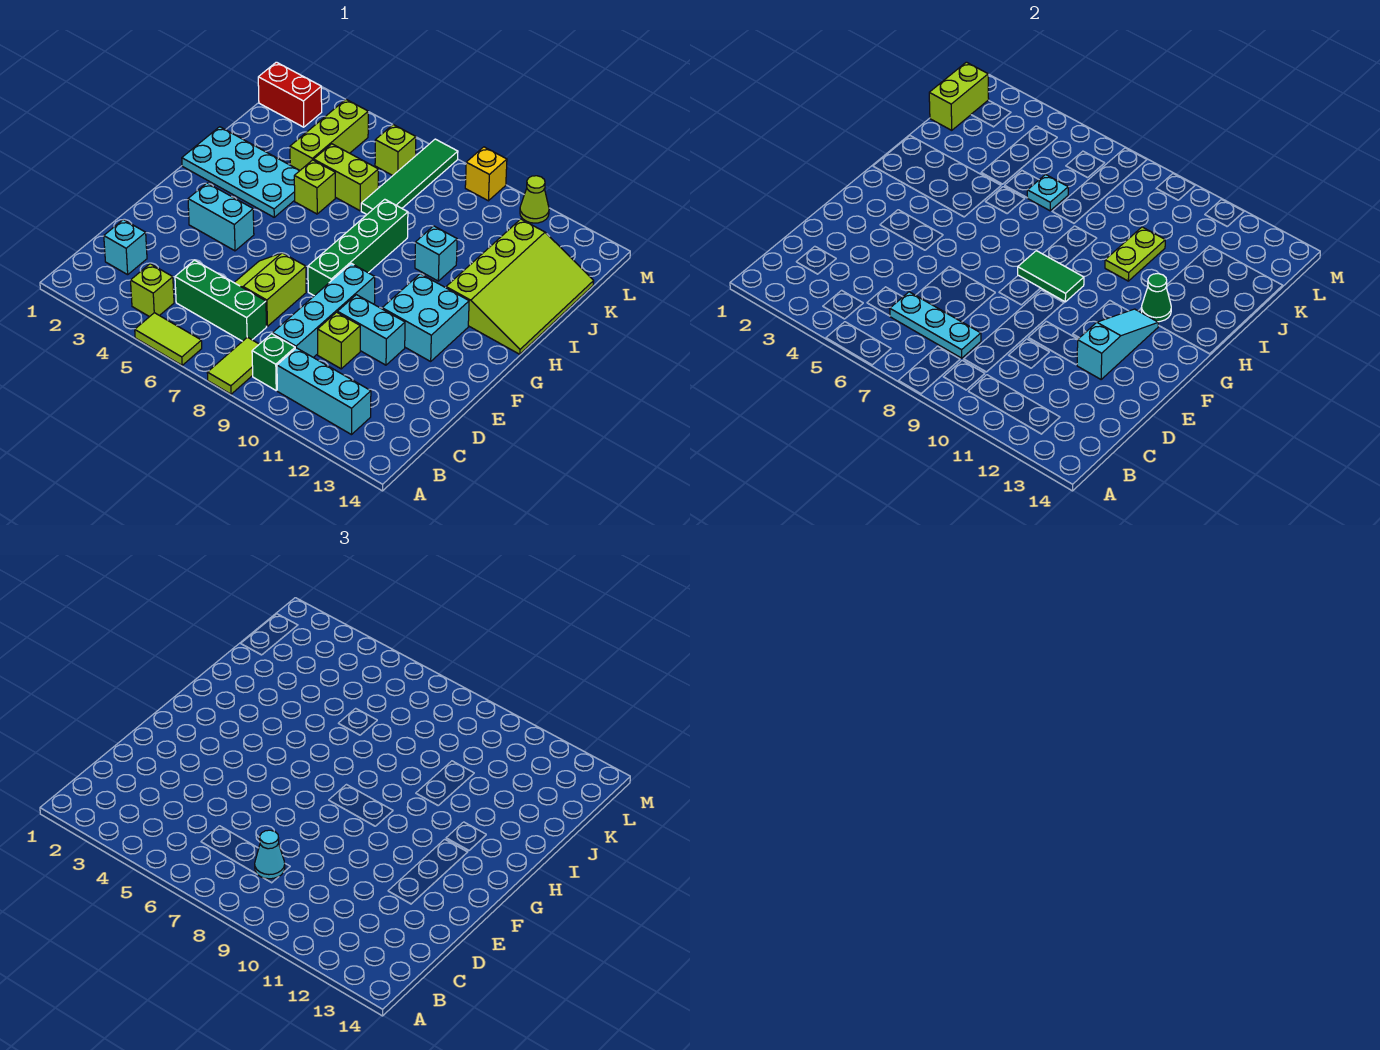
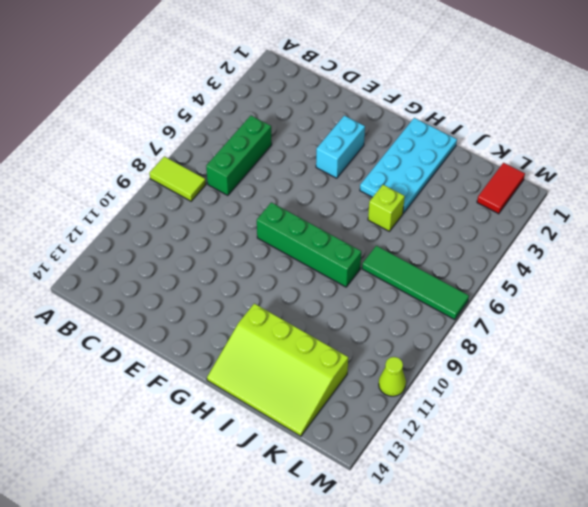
red 1x2 tile [477,163,525,214] -> red 1x2 brick [258,62,322,127]
none -> lime 1x2 tile [135,313,202,365]
none -> lime 1x1 brick [131,264,174,317]
none -> green 1x1 brick [252,334,295,390]
none -> cyan 1x3 brick [277,348,371,435]

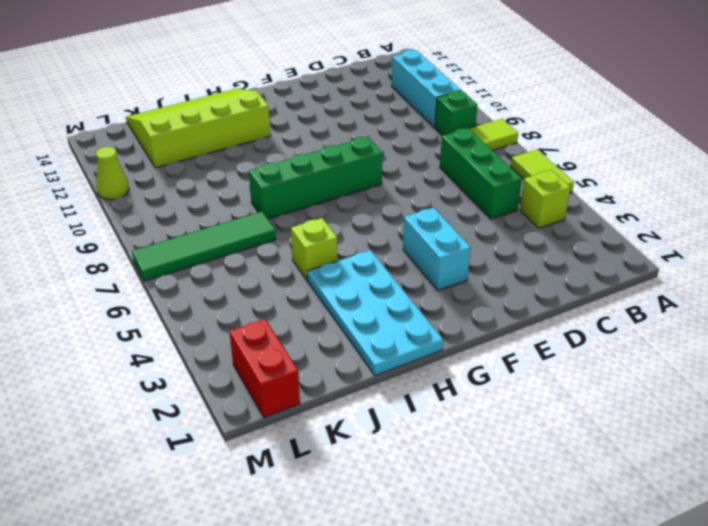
none -> cyan 1x1 brick [104,220,147,275]
none -> cyan 1x4 brick [273,263,375,358]
none -> lime 2x2 slope [234,253,306,326]
none -> lime 1x1 brick [318,312,360,369]

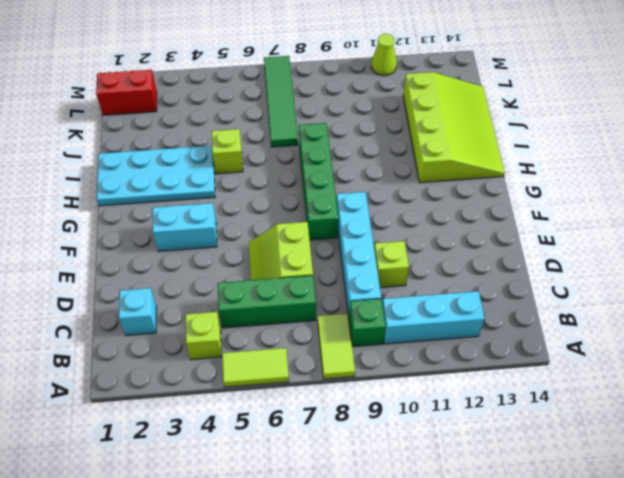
none -> cyan 1x2 brick [337,295,405,365]
none -> cyan 2x2 brick [382,274,469,361]
none -> cyan 1x1 brick [415,226,457,281]
none -> lime 1x3 brick [290,100,368,170]

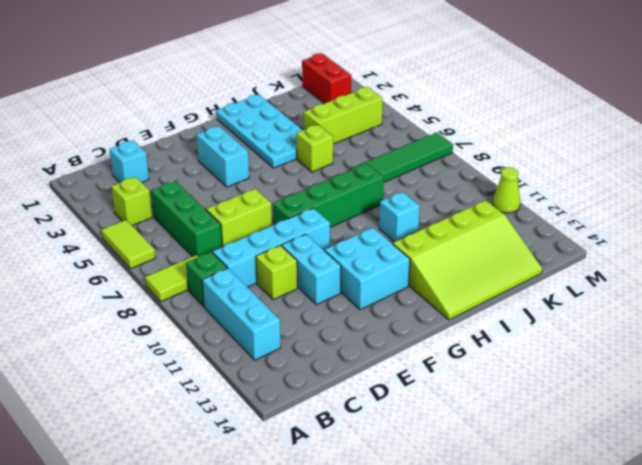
none -> lime 1x2 brick [314,144,378,211]
none -> lime 1x1 brick [375,125,416,175]
none -> yellow 1x1 brick [465,147,507,201]
none -> cyan 1x3 plate [890,292,981,358]

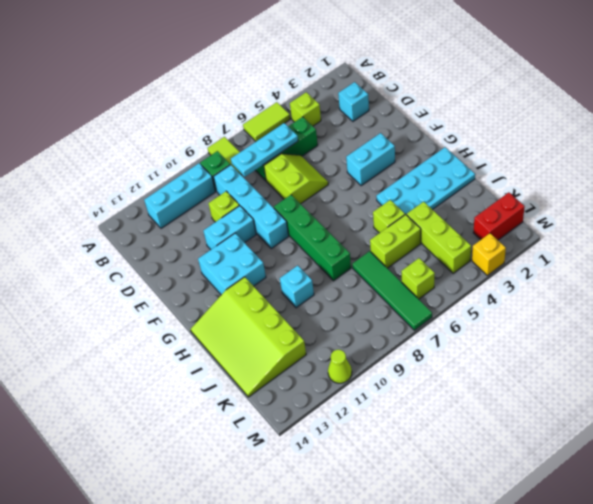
yellow 1x1 brick [472,233,506,275] -> yellow 1x1 brick moved to [465,147,507,201]
none -> cyan 1x3 slope [1077,309,1159,379]
none -> green 1x2 tile [1018,251,1084,302]
none -> green 1x1 cone [1141,274,1171,322]
none -> lime 1x2 plate [1105,227,1165,281]

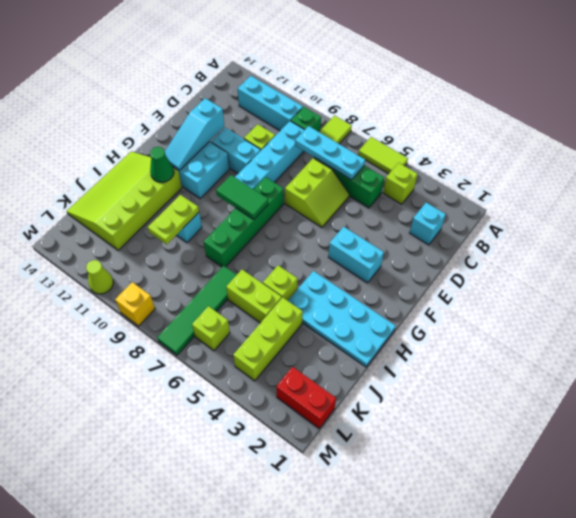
none -> cyan 1x1 plate [1027,175,1068,211]
none -> lime 1x2 brick [929,62,989,130]
none -> cyan 1x1 cone [255,830,285,879]

